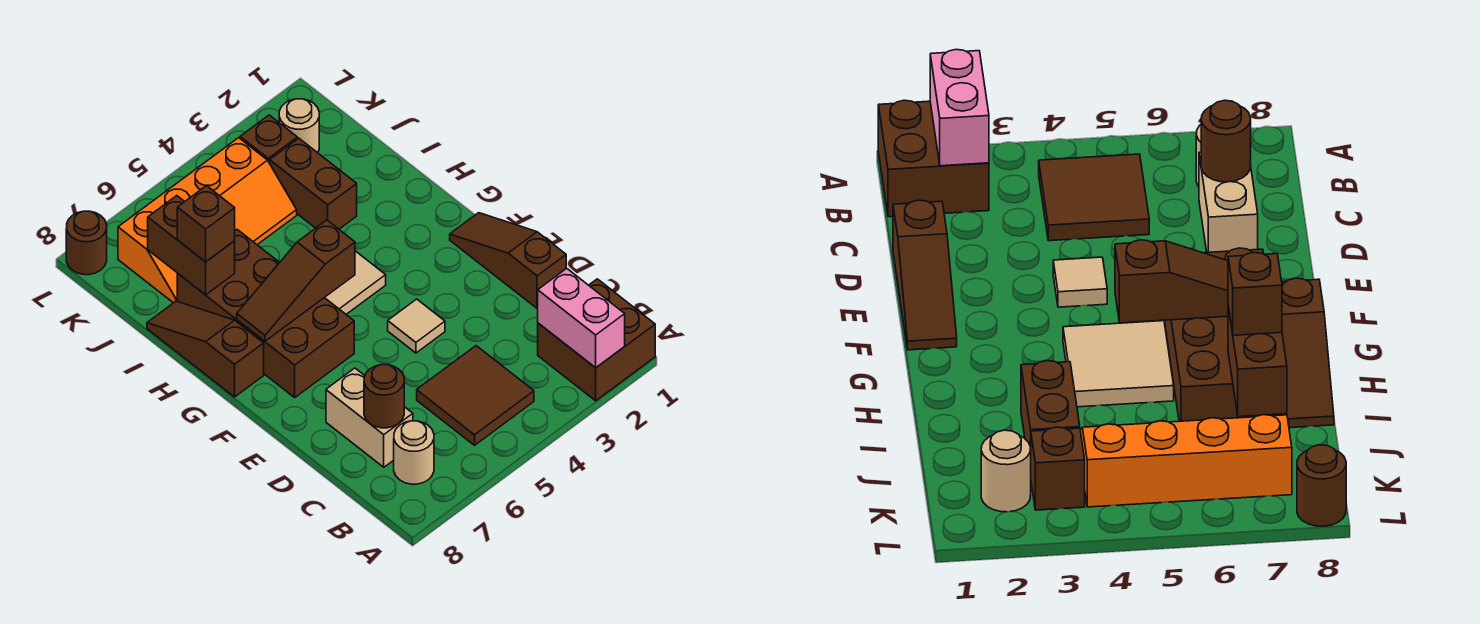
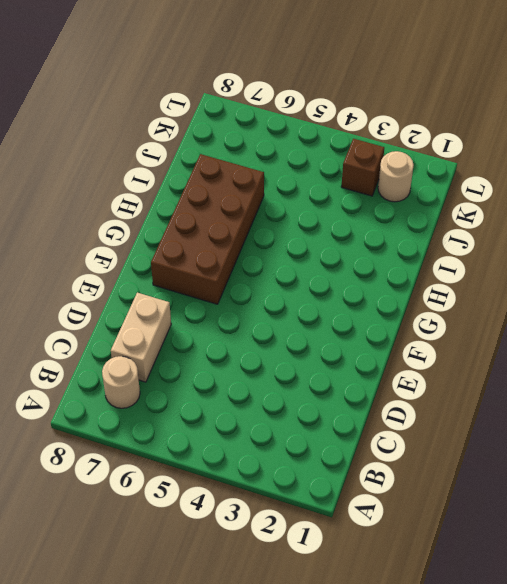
none -> brown 2x2 brick [538,279,655,401]
none -> brown 2x2 tile [417,346,534,445]
none -> brown 1x3 slope [450,213,566,308]

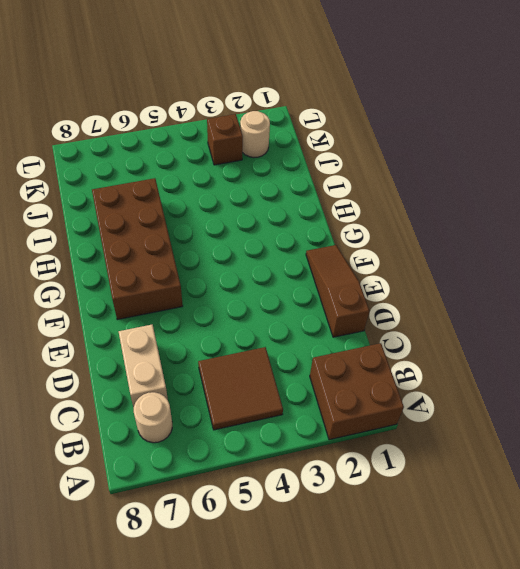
none -> tan 1x1 tile [388,299,445,353]
none -> tan 2x2 tile [325,251,386,314]
none -> brown 1x3 slope [147,301,264,397]

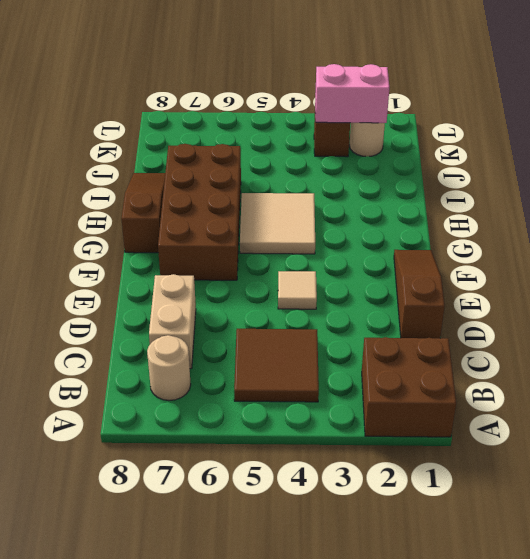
pink 1x2 brick [315,64,389,123] -> pink 1x2 brick turned to [538,268,625,368]
none -> brown 1x2 brick [270,138,357,229]
none -> orange 2x4 slope [118,138,297,303]
none -> brown 1x1 round brick [66,211,107,275]

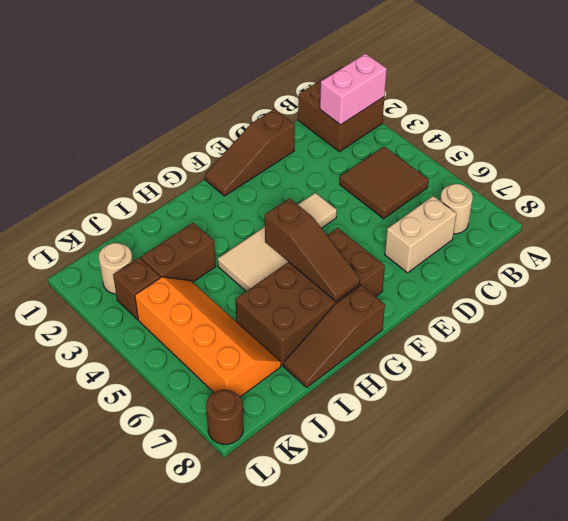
none -> brown 1x1 round brick [364,365,404,428]
none -> brown 1x2 brick [148,196,235,295]
none -> brown 1x1 brick [177,186,235,262]

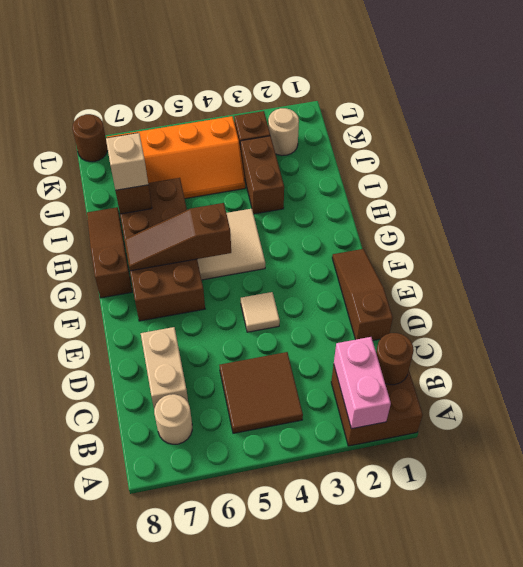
brown 1x1 round brick [376,333,414,385] -> brown 1x1 round brick moved to [364,365,404,428]
tan 1x1 brick [106,133,148,190] -> brown 1x1 brick [177,186,235,262]

